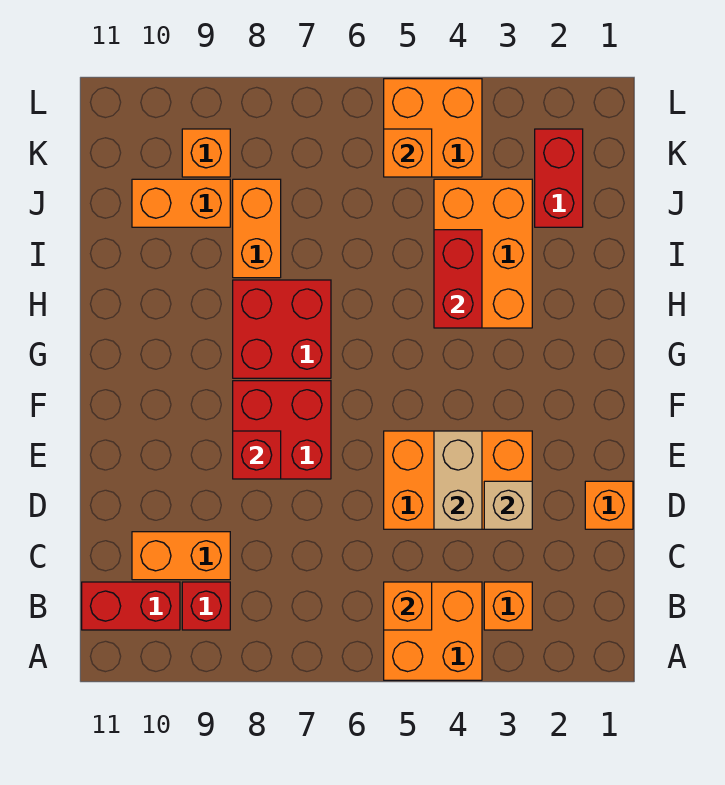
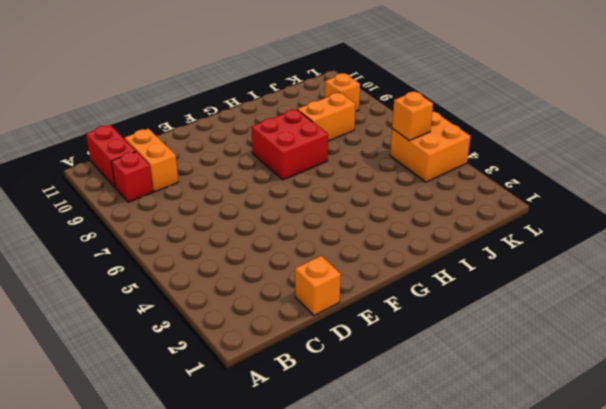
none -> orange 2x2 brick [384,582,482,680]
none -> orange 1x1 brick [484,582,532,630]
none -> orange 2x3 brick [384,431,532,529]

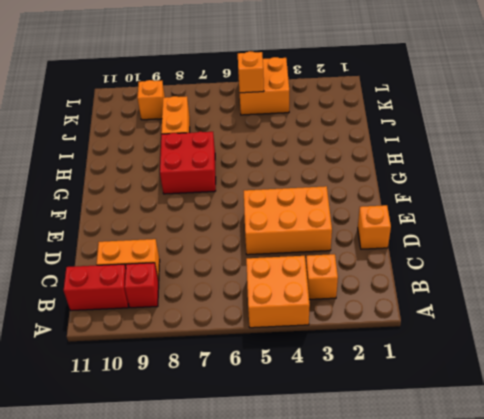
none -> red 2x2 brick [233,381,331,479]
none -> orange 2x3 brick [434,179,532,328]
none -> red 1x2 brick [535,129,583,227]

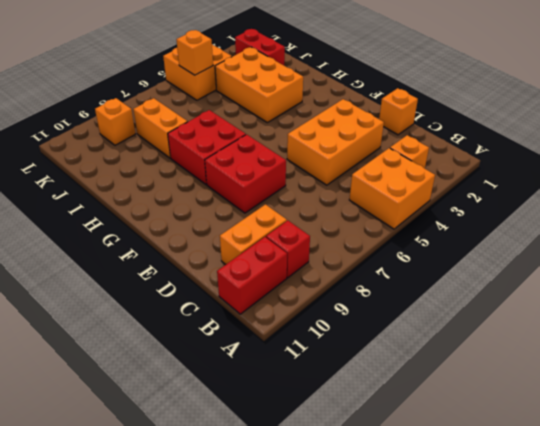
none -> orange 1x2 brick [132,179,230,227]
none -> orange 1x1 brick [384,582,432,630]
none -> tan 1x1 brick [484,481,532,529]

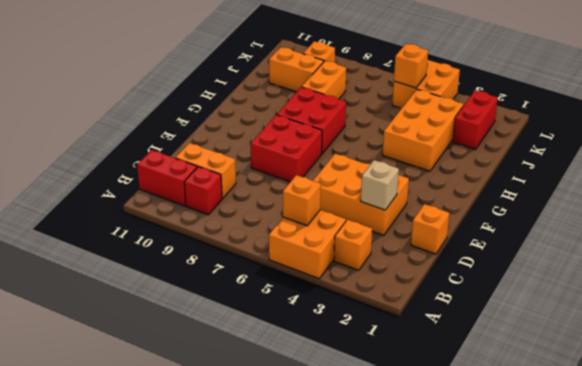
none -> tan 1x2 brick [434,431,482,529]
none -> red 1x1 brick [233,431,281,479]
none -> red 1x2 brick [434,230,482,328]

